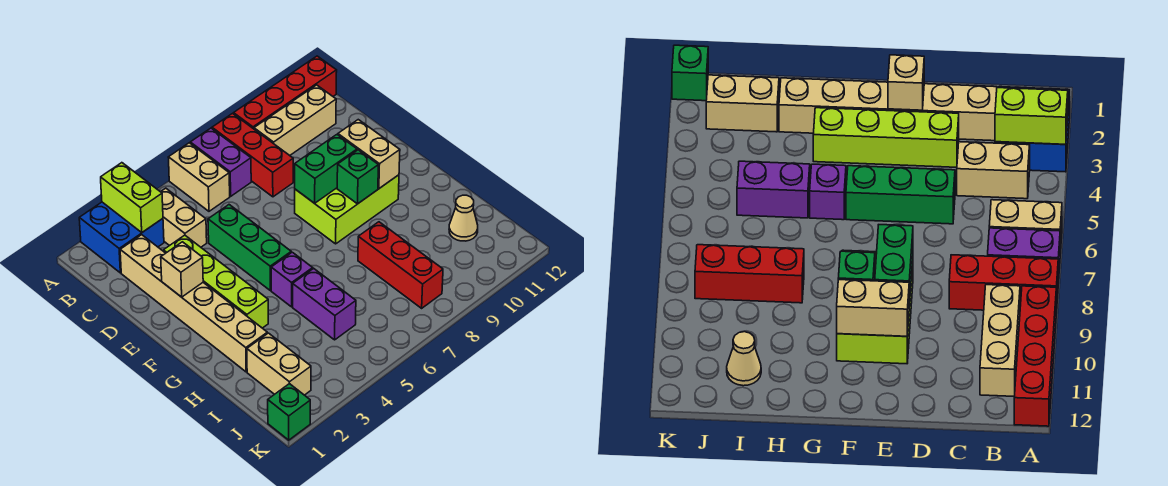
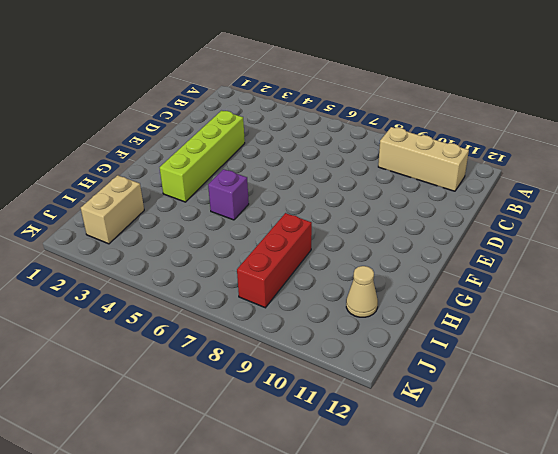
none -> blue 2x2 brick [79,202,164,273]
none -> tan 1x2 brick [168,143,230,211]
none -> purple 1x2 brick [190,128,251,196]

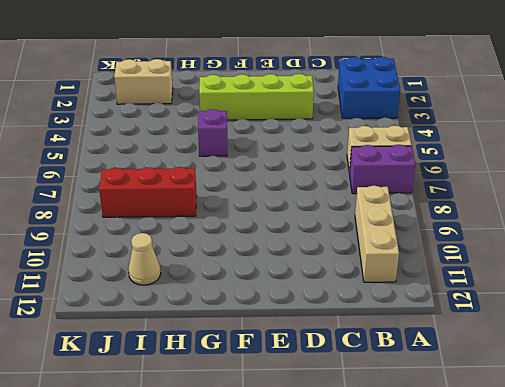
none -> red 1x3 brick [212,114,293,197]
none -> red 1x4 brick [234,56,337,129]
none -> tan 1x2 brick [161,188,207,247]

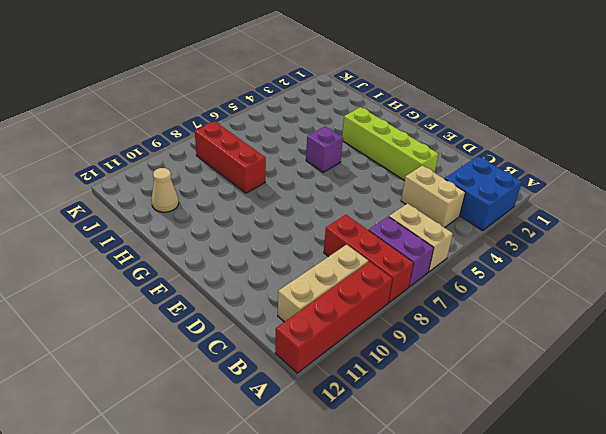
none -> tan 1x6 brick [120,235,267,372]
none -> green 1x3 brick [208,205,291,290]
none -> lime 2x3 brick [295,175,399,244]

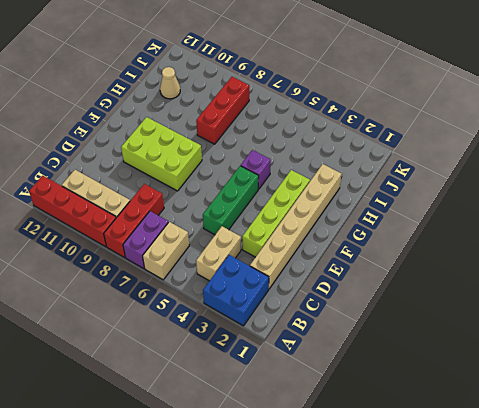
none -> purple 1x2 brick [293,268,356,340]
none -> tan 1x2 brick [247,333,311,395]
none -> green 1x1 brick [268,384,310,440]

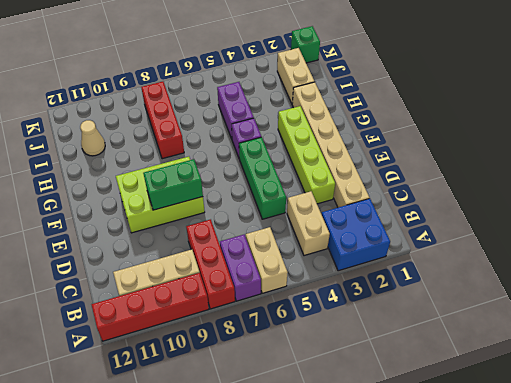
none -> lime 1x2 brick [101,163,163,232]
none -> tan 1x1 brick [161,242,203,297]
none -> tan 1x2 brick [338,120,400,188]

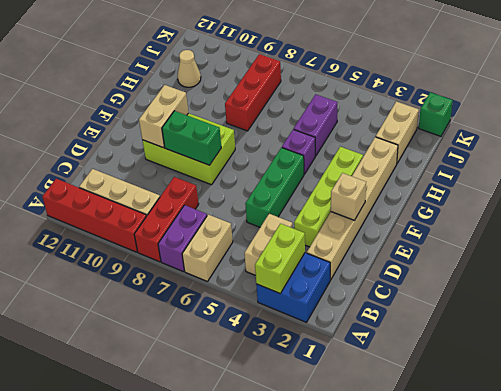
none -> green 1x1 brick [337,150,378,204]

